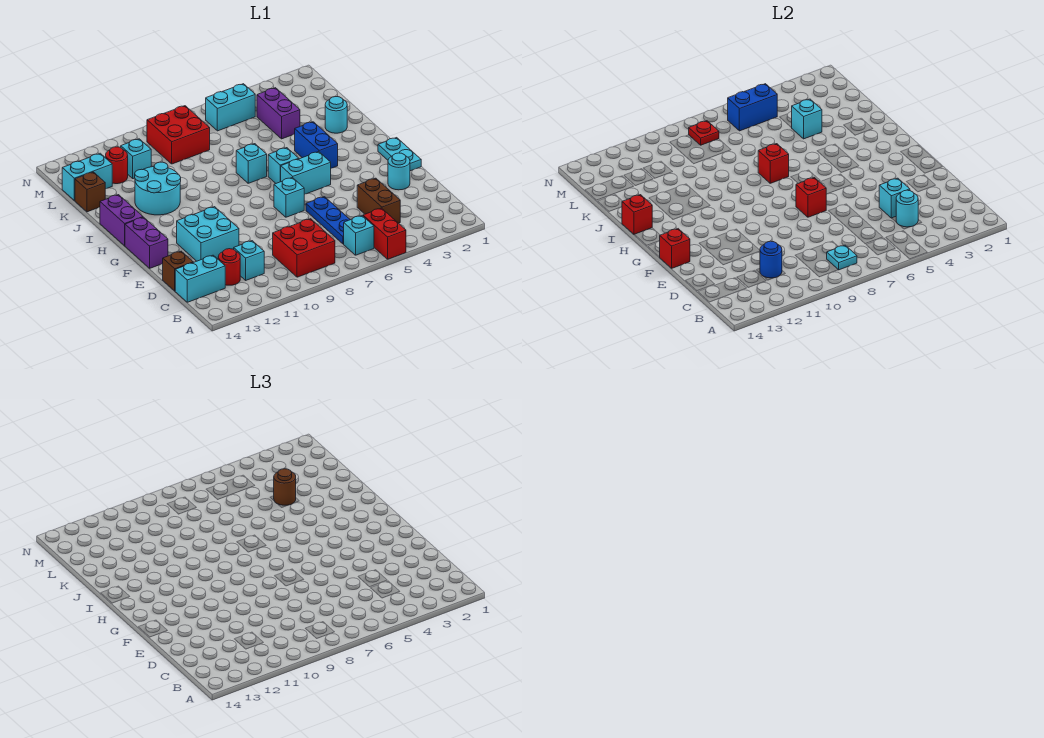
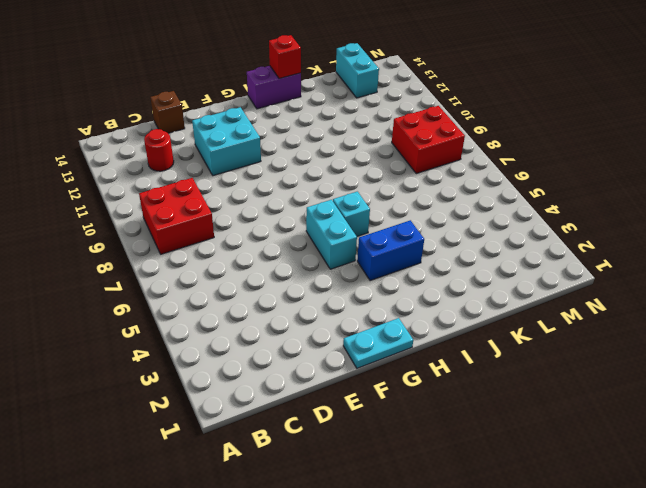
none -> red 1x2 brick [363,208,406,259]
none -> cyan 1x1 brick [344,216,374,255]
none -> brown 1x2 brick [357,178,400,223]
none -> blue 1x3 plate [306,197,350,244]

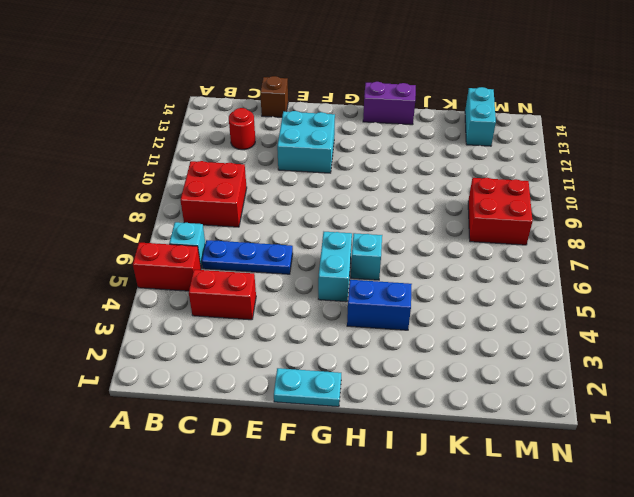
red 1x2 brick [189,270,256,320] -> brown 1x2 brick [357,178,400,223]
none -> cyan 1x1 brick [234,241,264,280]
none -> cyan 1x2 brick [175,255,225,302]
none -> cyan 1x1 round brick [388,153,410,190]
none -> cyan 1x1 brick [274,177,304,217]

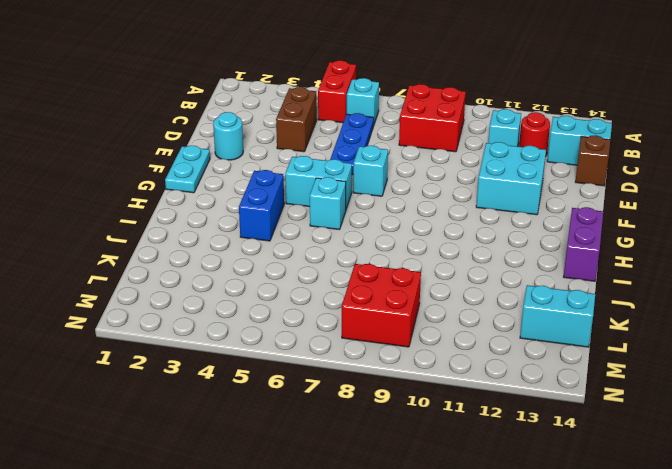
none -> purple 1x2 brick [125,217,168,268]
none -> cyan 1x1 brick [236,144,267,183]
none -> cyan 2x2 round brick [135,162,181,215]
none -> cyan 1x1 round brick [325,97,347,133]

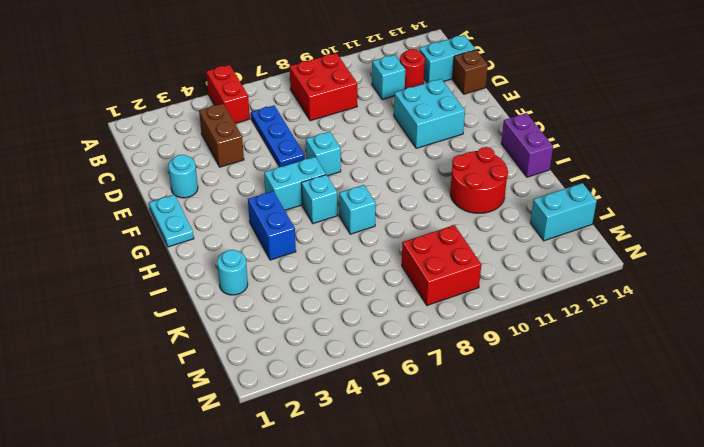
red 2x2 round brick [450,147,508,213] -> cyan 2x2 round brick [135,162,181,215]
none -> cyan 1x1 brick [344,216,374,255]
none -> purple 1x2 brick [125,217,168,268]
none -> purple 1x2 brick [257,88,300,139]
none -> brown 1x1 brick [75,172,105,212]

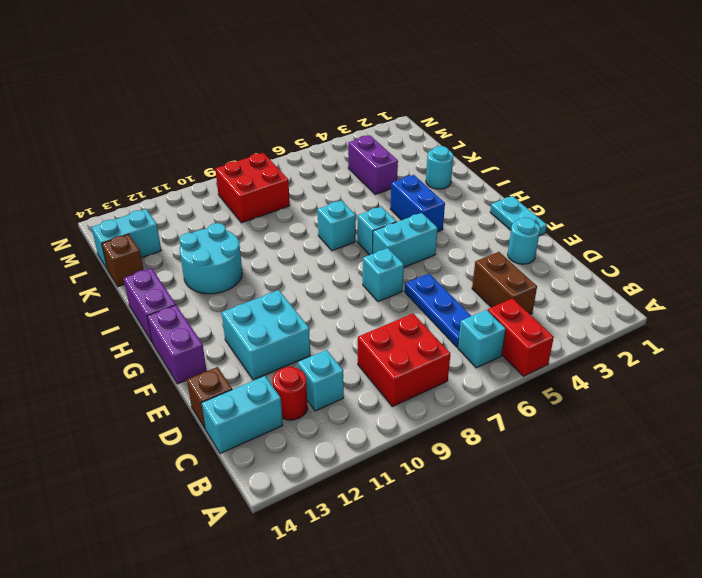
none -> cyan 1x1 brick [121,139,151,179]
none -> red 1x1 round brick [106,147,128,184]
none -> cyan 1x2 brick [206,84,255,131]
none -> cyan 1x1 plate [827,245,857,270]

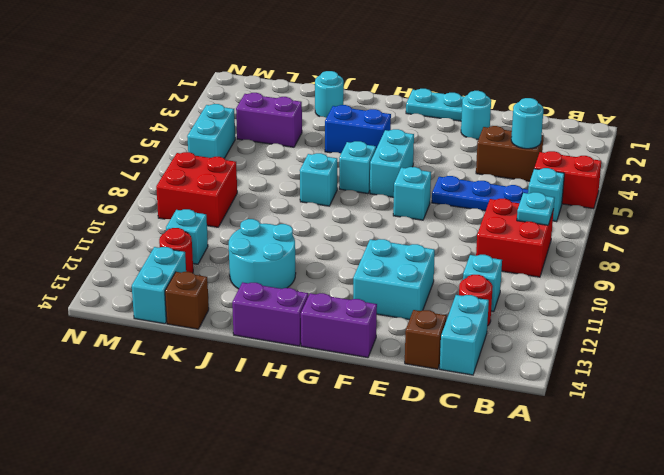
none -> blue 1x1 round brick [760,241,782,278]
none -> cyan 1x1 brick [879,178,910,218]
none -> red 1x1 brick [796,178,826,217]
none -> red 1x1 brick [660,229,690,268]

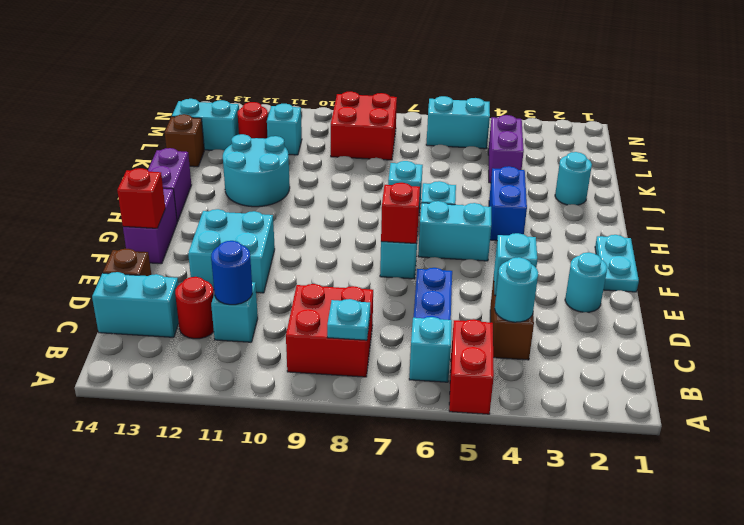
none -> red 1x1 brick [758,144,789,183]
none -> red 1x1 brick [622,195,652,234]
none -> cyan 1x1 brick [792,99,822,139]
none -> blue 1x2 brick [728,84,777,131]

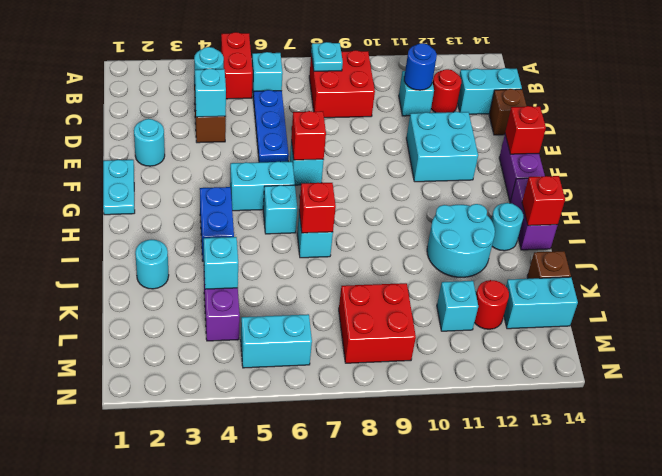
cyan 1x1 round brick [491,203,523,251] -> none
none -> blue 1x2 brick [728,84,777,131]
none -> red 1x1 plate [689,121,719,145]
none -> brown 1x1 round brick [274,469,296,505]

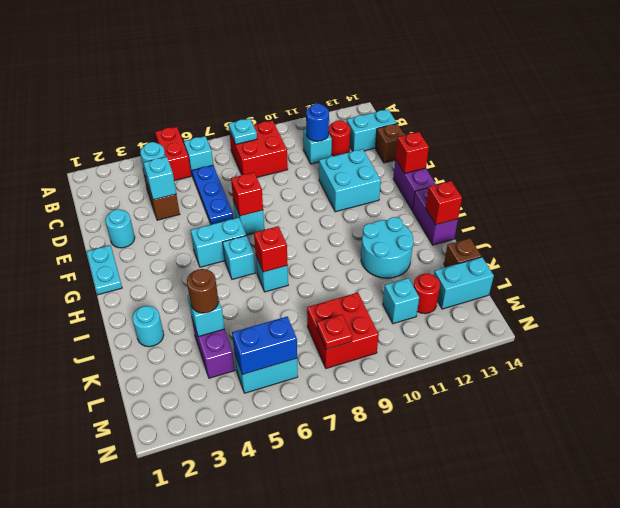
none -> blue 1x2 brick [295,122,338,168]

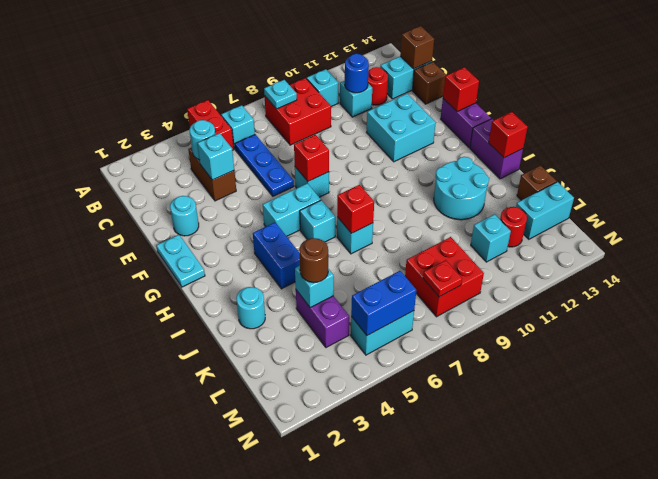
cyan 1x1 brick [307,69,339,107] -> none
brown 1x1 brick [400,26,434,69] -> none

